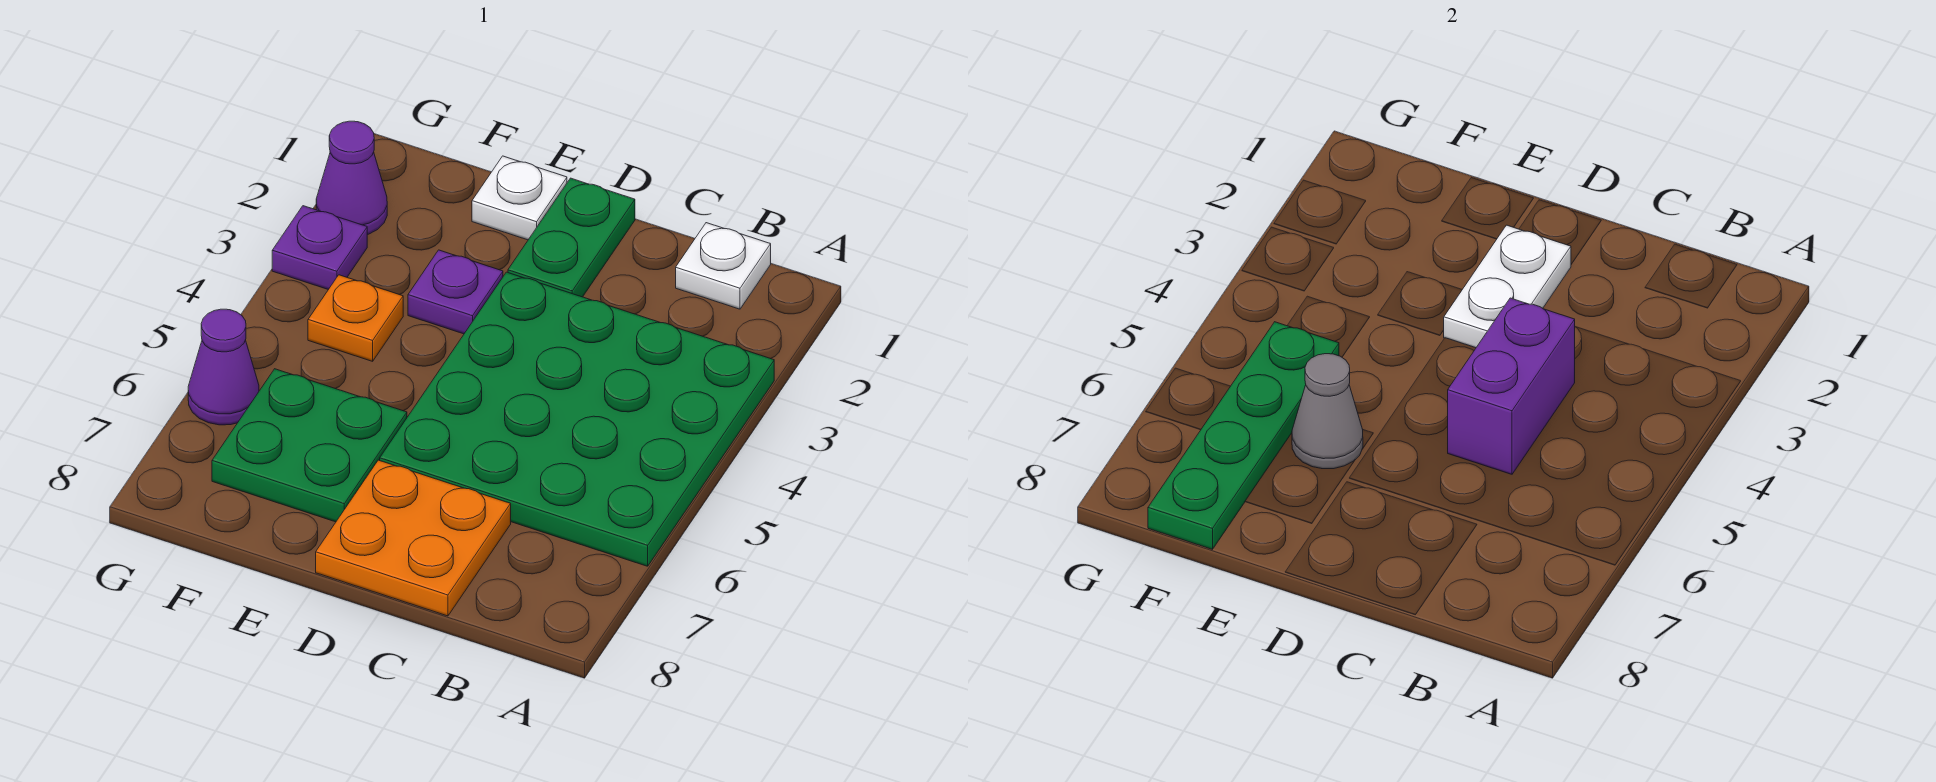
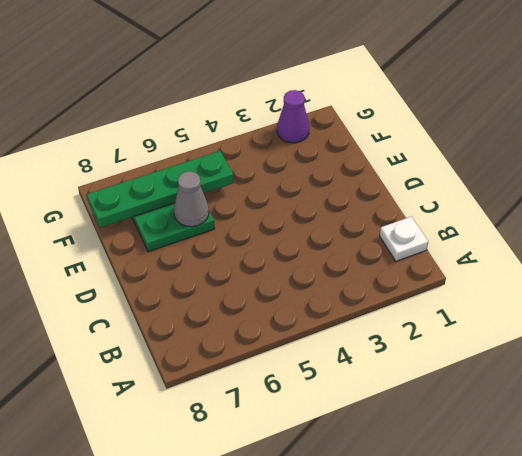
none -> green 4x4 plate [380,272,774,566]
none -> orange 2x2 plate [316,460,511,616]
none -> green 1x2 plate [508,178,635,297]

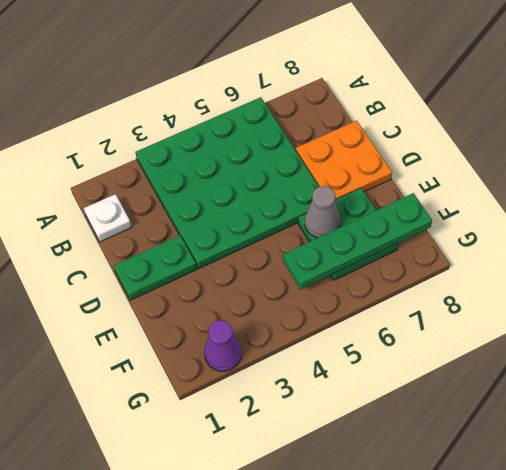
none -> white 1x1 plate [472,156,567,240]
none -> purple 1x1 plate [408,250,503,334]
none -> orange 1x1 plate [308,275,403,361]

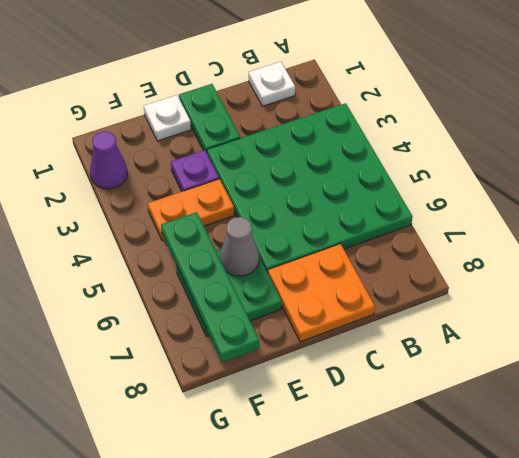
orange 1x2 plate [148,179,234,241] -> orange 1x1 plate [308,275,403,361]
none -> purple 1x1 plate [272,206,367,290]
none -> purple 1x1 cone [188,309,259,425]
none -> purple 1x2 brick [1448,298,1575,474]

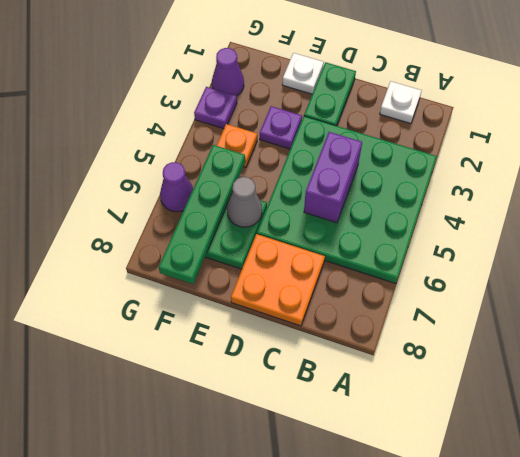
none -> white 1x2 plate [1444,225,1571,348]

